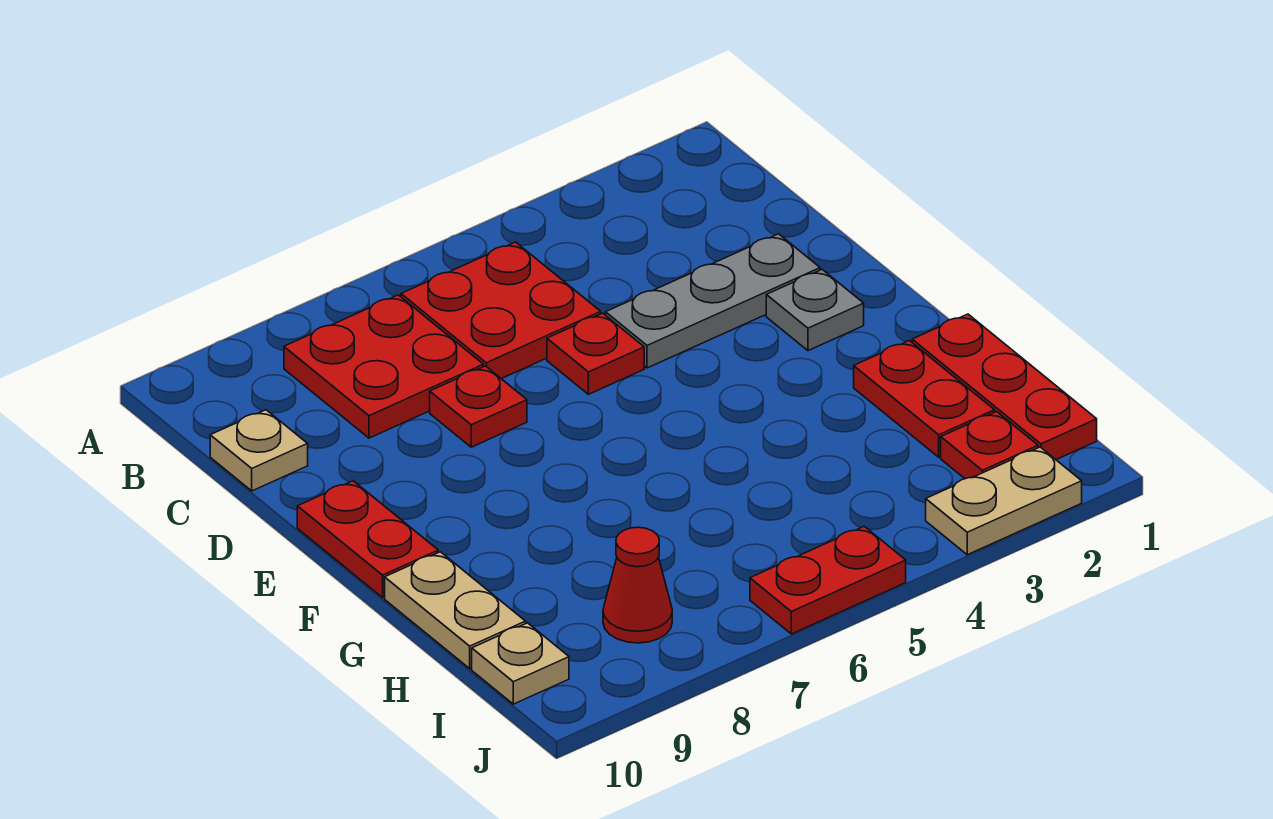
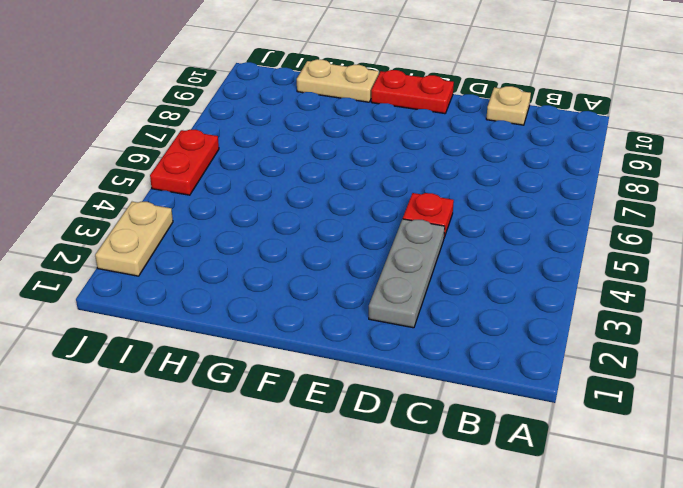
none -> red 2x2 plate [401,242,601,379]
none -> red 2x2 plate [284,295,483,438]
none -> red 1x1 plate [430,366,527,447]

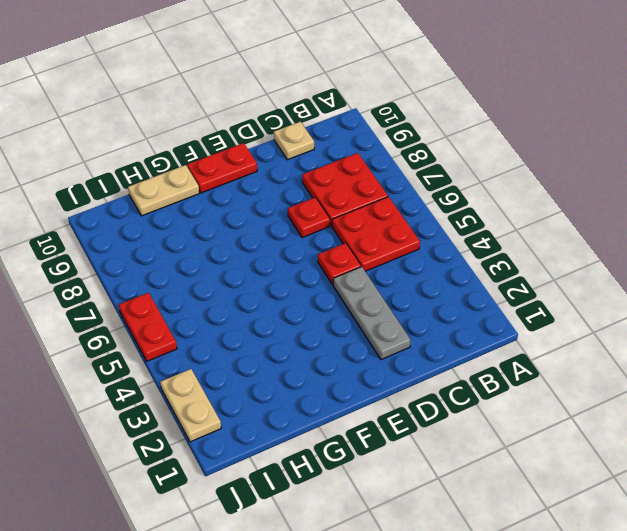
none -> grey 1x1 plate [766,270,864,351]
none -> red 1x3 plate [912,314,1097,460]
none -> red 1x2 plate [854,340,994,457]

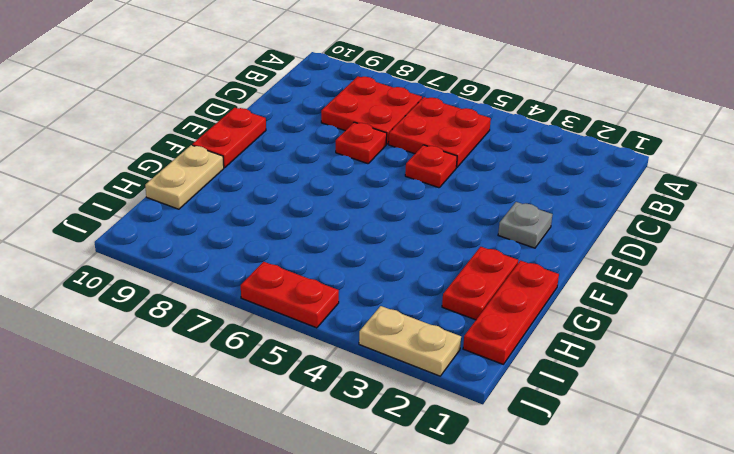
none -> tan 1x1 plate [210,410,308,491]
none -> grey 1x3 plate [606,234,820,368]
none -> red 1x1 plate [941,412,1038,479]

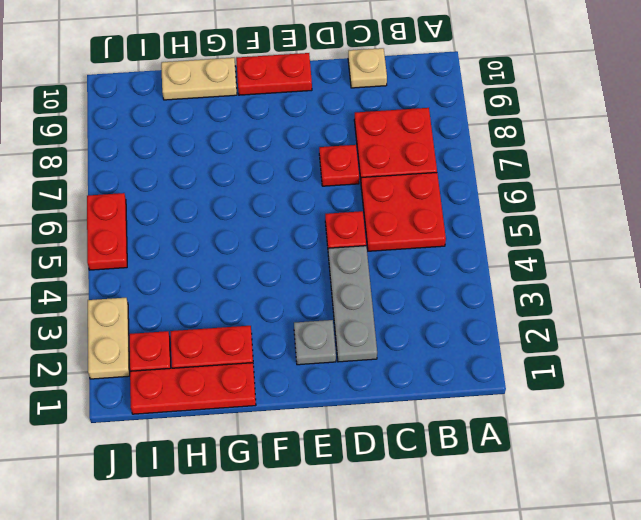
none -> red 1x1 cone [603,527,672,643]
none -> tan 1x1 plate [472,623,569,704]

